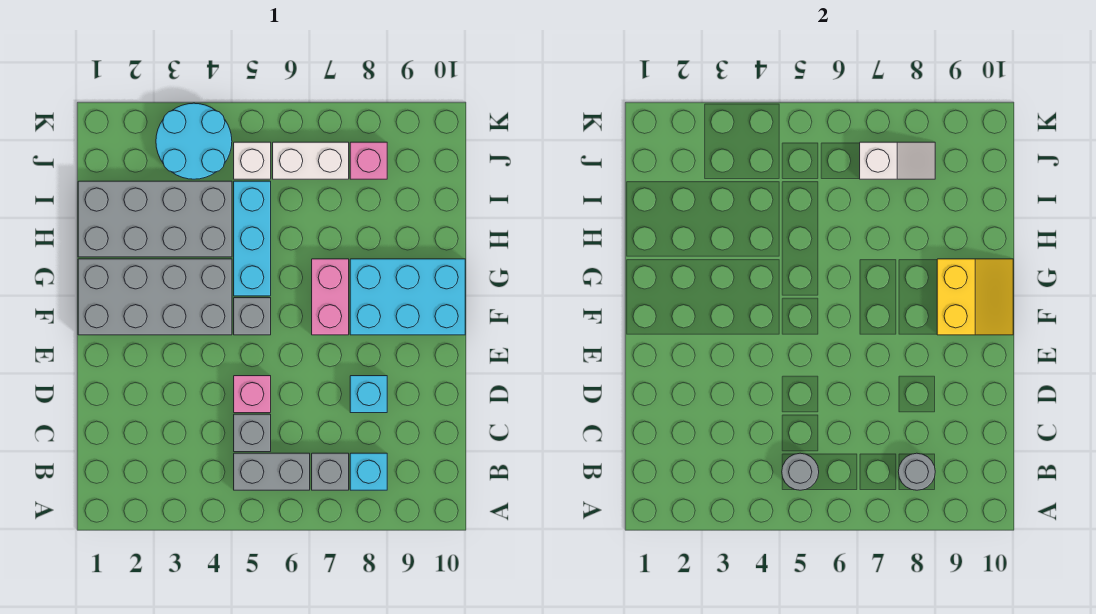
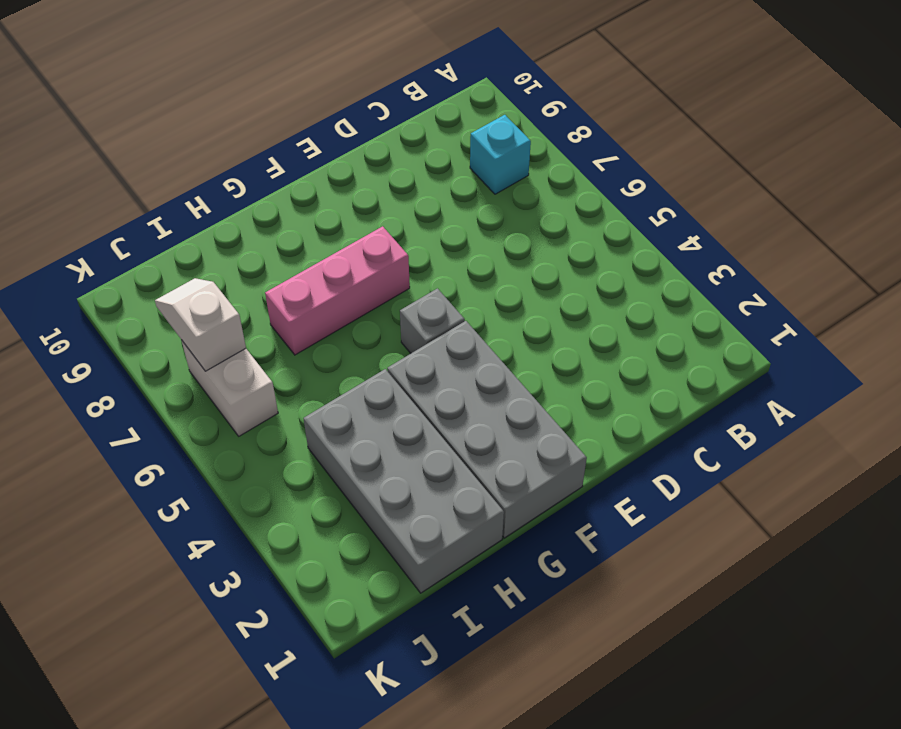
pink 1x3 brick [265,226,410,355] -> pink 1x2 brick [312,259,349,335]
none -> grey 1x2 brick [234,453,310,490]
none -> grey 1x1 brick [312,453,349,490]
none -> grey 1x1 brick [234,414,271,452]

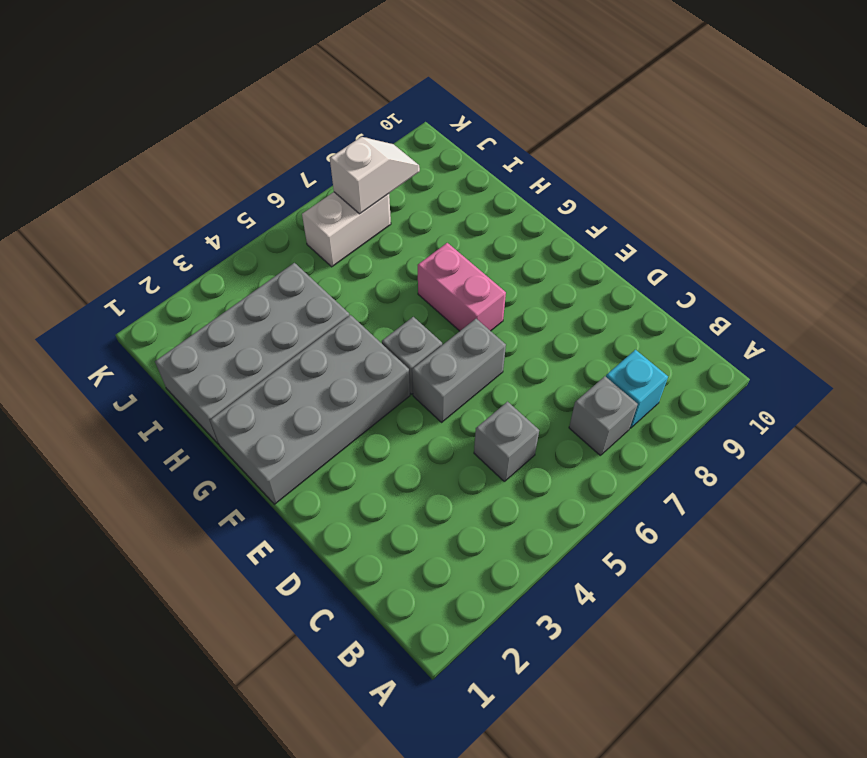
grey 1x2 brick [412,319,506,422] -> grey 1x2 brick moved to [234,453,310,490]
none -> pink 1x1 brick [234,376,271,413]
none -> cyan 1x1 brick [350,376,387,413]
none -> cyan 2x3 brick [350,259,465,335]

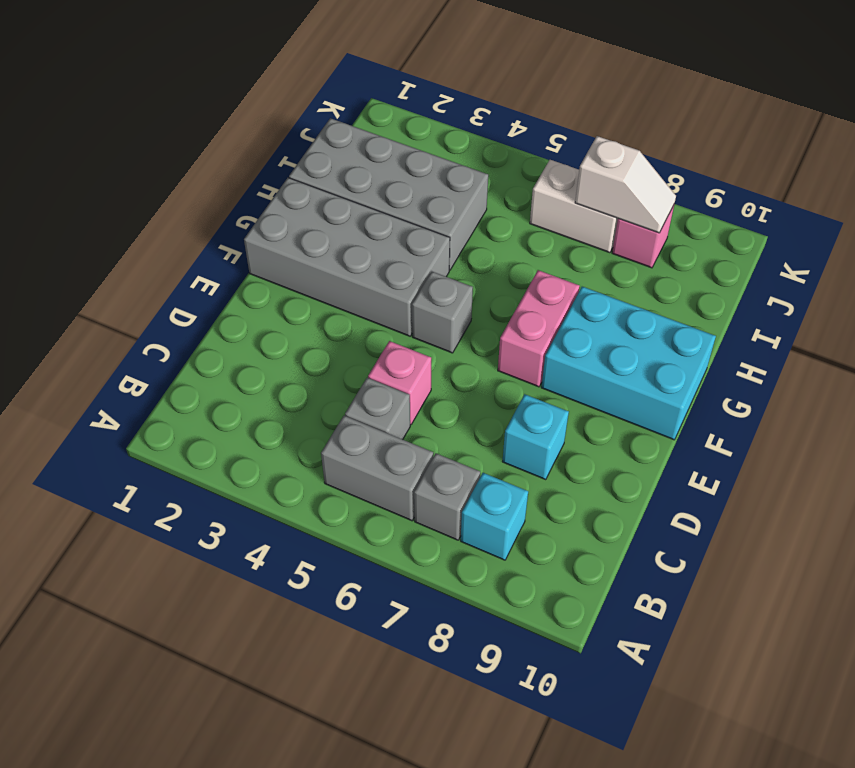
none -> cyan 1x3 brick [234,181,271,296]
none -> cyan 2x2 round brick [156,103,232,179]
none -> white 1x1 brick [234,142,271,179]

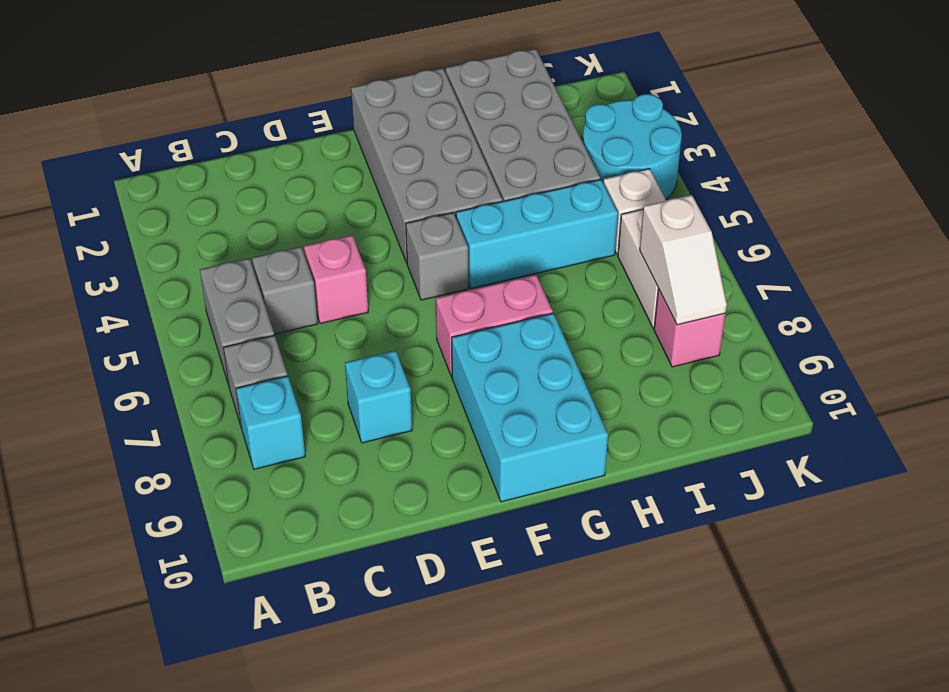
none -> grey 1x1 round brick [782,453,819,490]
none -> grey 1x1 round brick [898,453,935,490]
none -> yellow 2x2 slope [937,259,1013,335]

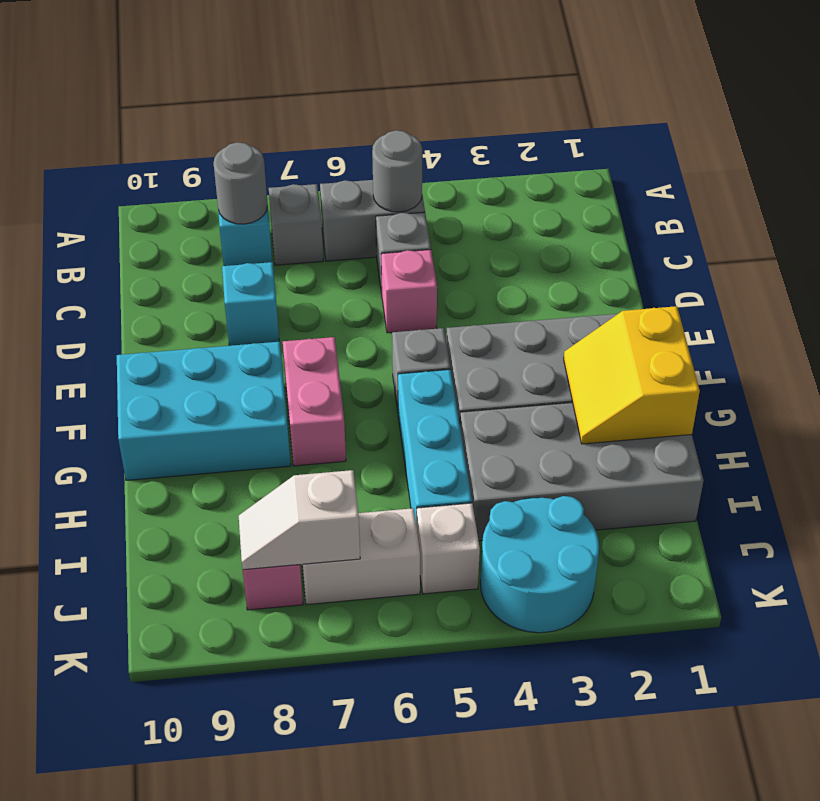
yellow 2x2 slope [564,306,700,444] -> yellow 2x2 slope moved to [937,259,1013,335]

